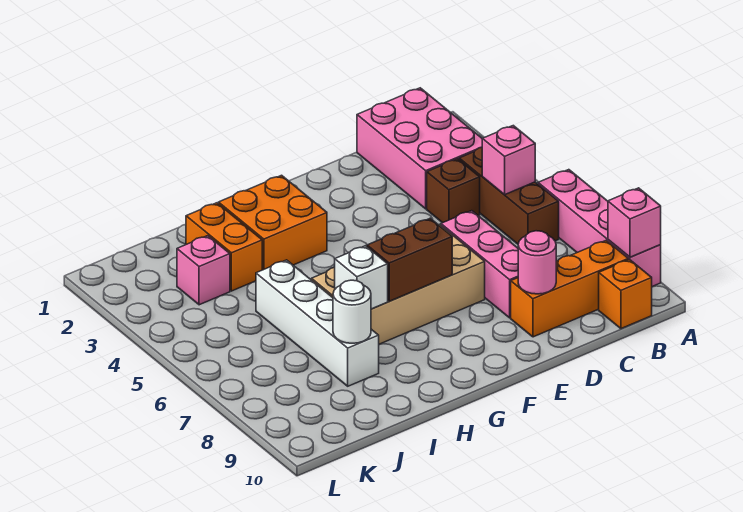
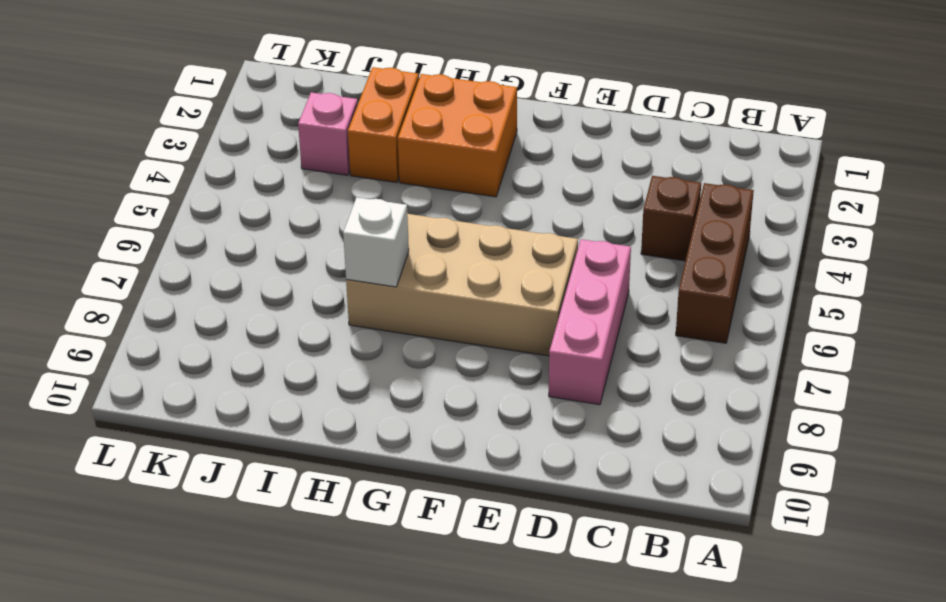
none -> pink 1x4 brick [538,170,661,287]
none -> pink 2x3 brick [357,88,482,209]
none -> orange 1x3 brick [511,240,628,337]

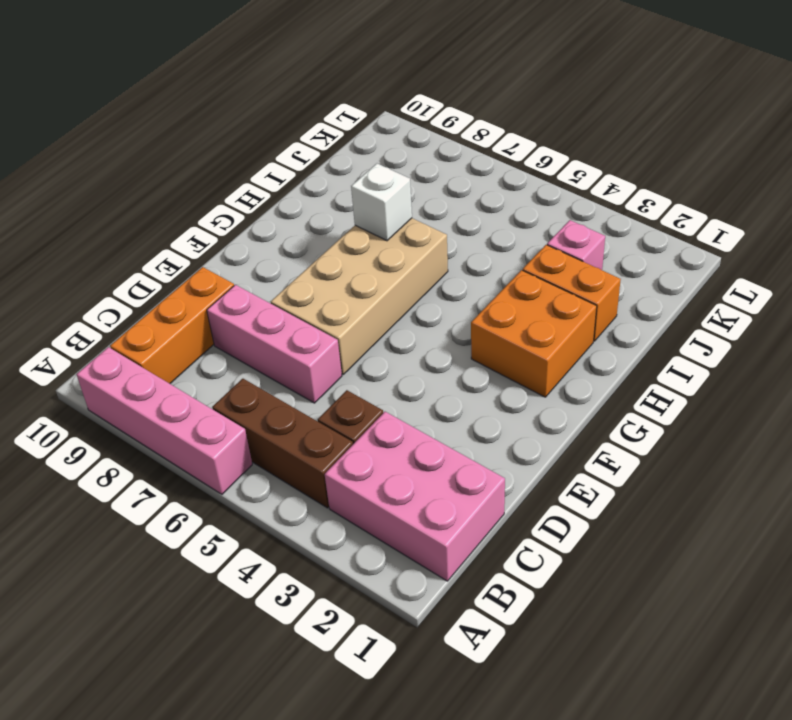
none -> orange 1x1 brick [599,260,652,329]
none -> white 1x4 brick [256,260,379,386]
none -> pink 1x1 brick [608,188,661,257]

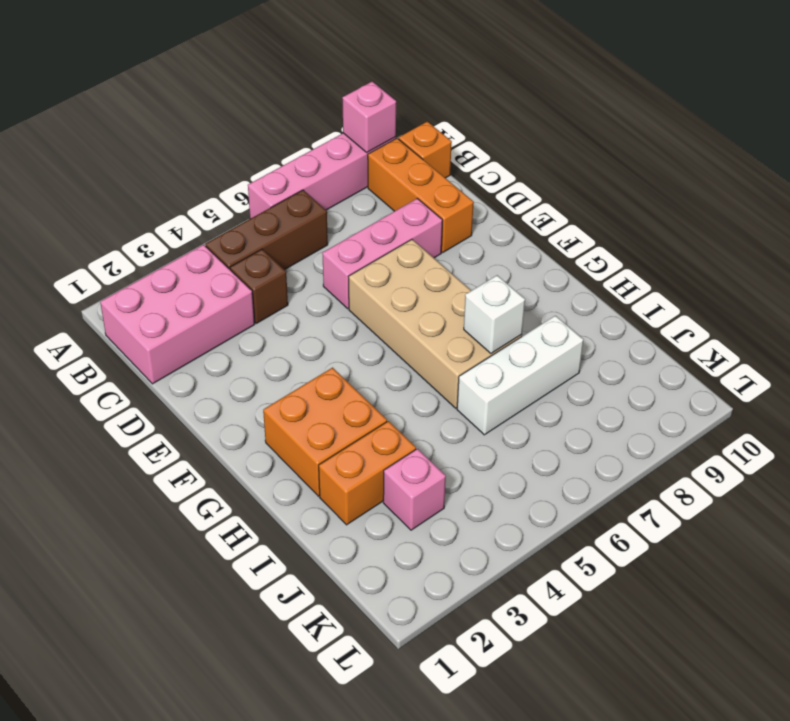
white 1x3 brick [457,316,583,435] -> white 1x4 brick [256,260,379,386]
none -> pink 1x1 brick [482,126,535,194]
none -> pink 1x1 round brick [518,231,556,294]
none -> brown 1x2 brick [367,218,452,301]

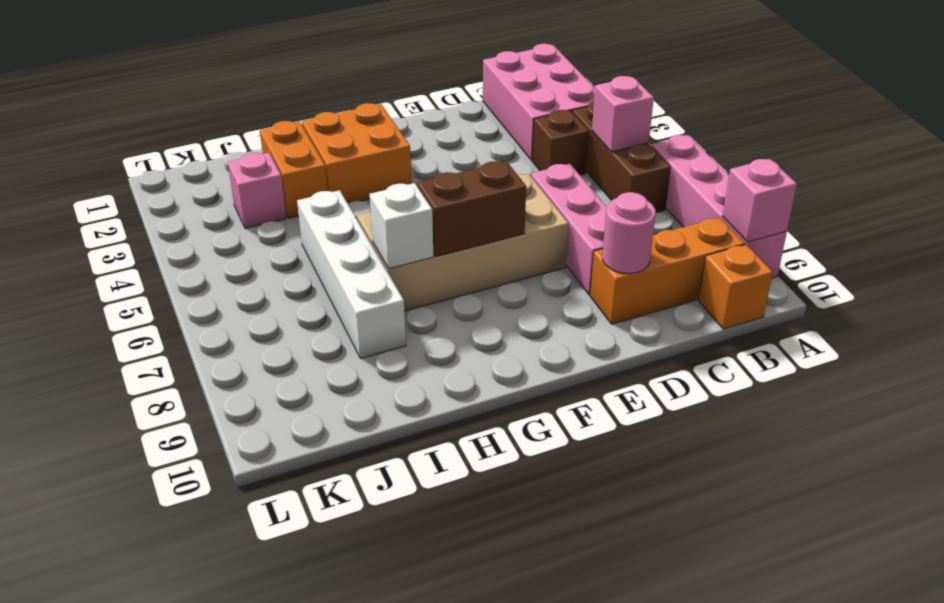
none -> white 1x1 round brick [333,280,371,343]

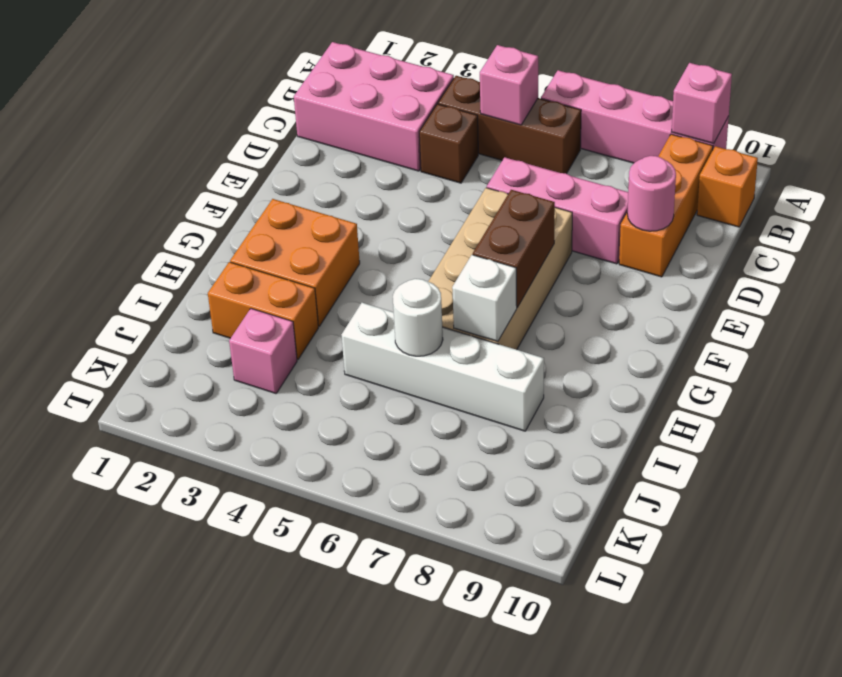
white 1x1 round brick [393,279,443,356] -> white 1x1 round brick moved to [333,280,371,343]

